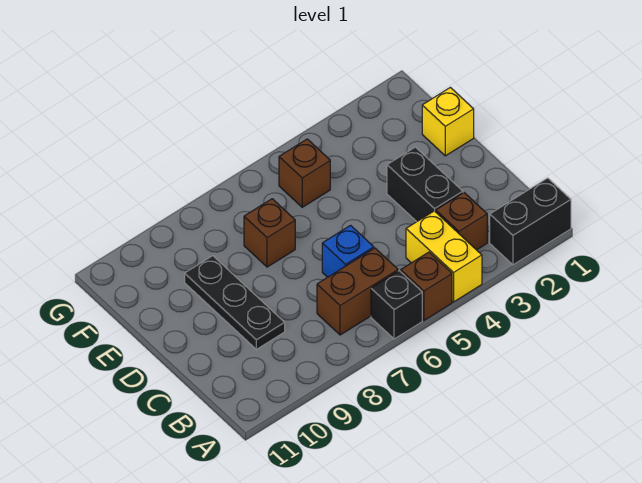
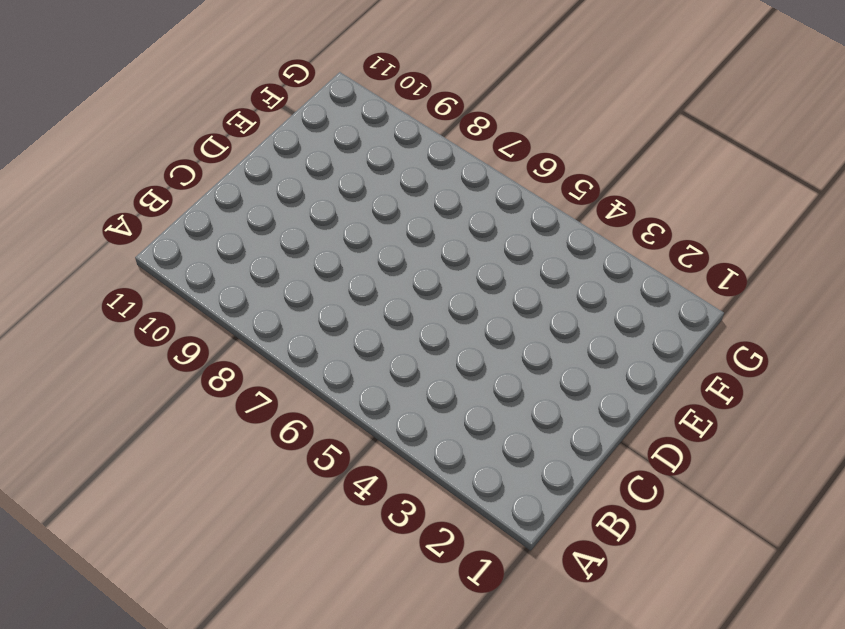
none -> black 1x2 brick [490,178,571,265]
none -> yellow 1x2 brick [406,211,482,302]
none -> brown 1x1 brick [401,252,452,320]

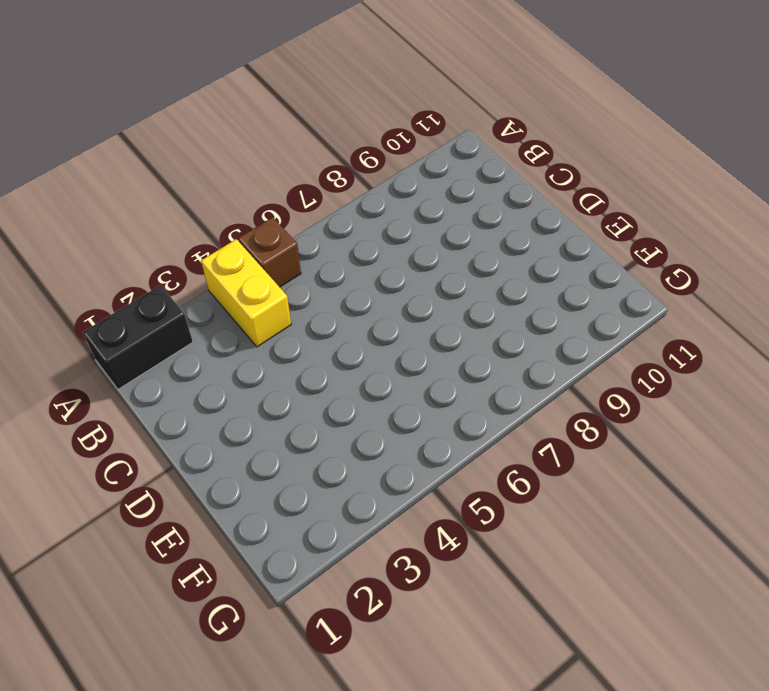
none -> black 1x1 brick [371,271,422,339]
none -> brown 1x1 brick [436,193,487,250]
none -> brown 1x2 brick [317,248,398,335]

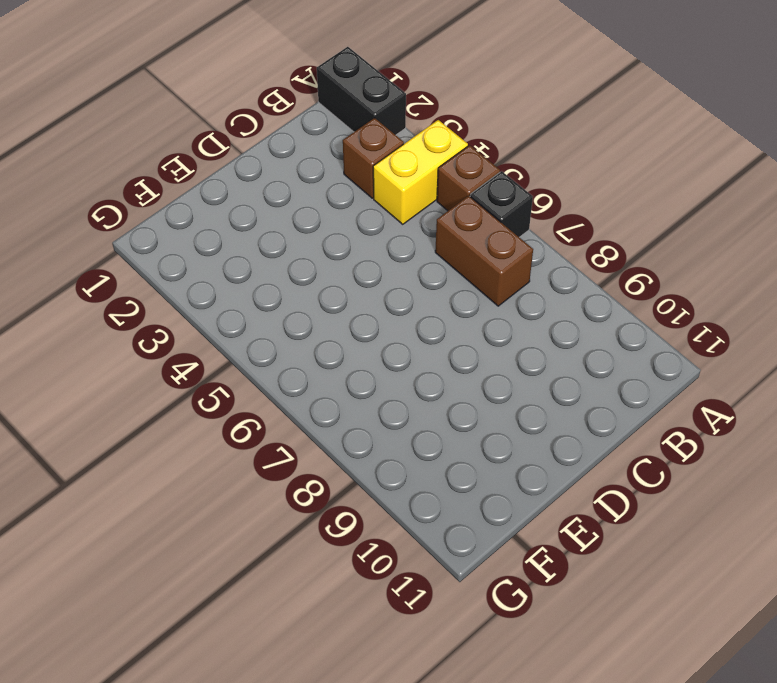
none -> black 1x2 brick [387,147,463,222]
none -> blue 1x1 brick [322,225,374,277]
none -> black 1x3 plate [185,256,285,349]

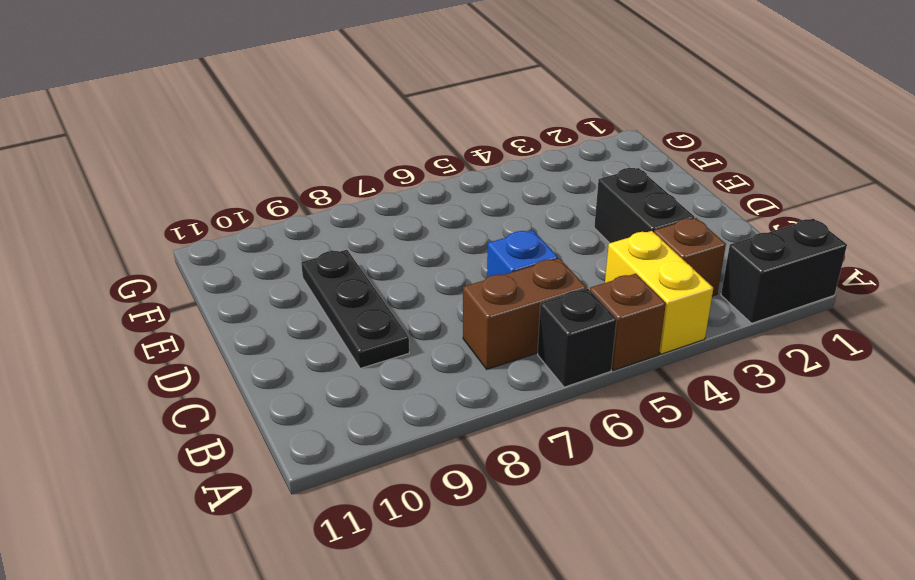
none -> yellow 1x1 brick [422,87,474,156]
none -> brown 1x1 brick [244,199,295,267]
none -> brown 1x1 brick [279,139,330,207]

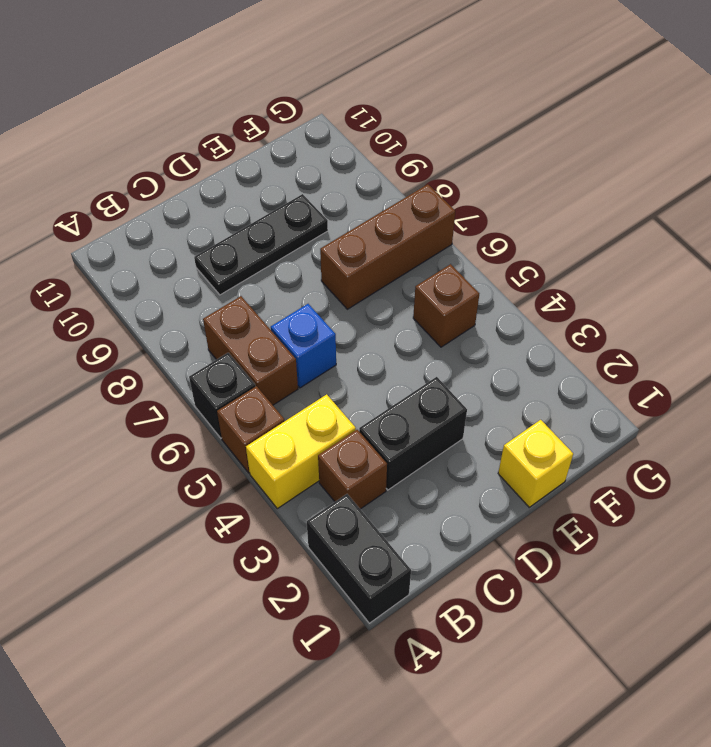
brown 1x3 brick [320,184,455,309] -> brown 1x1 brick [244,199,295,267]

